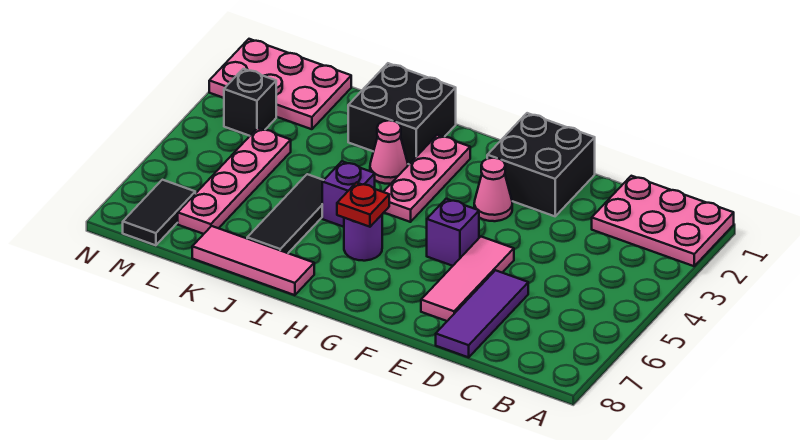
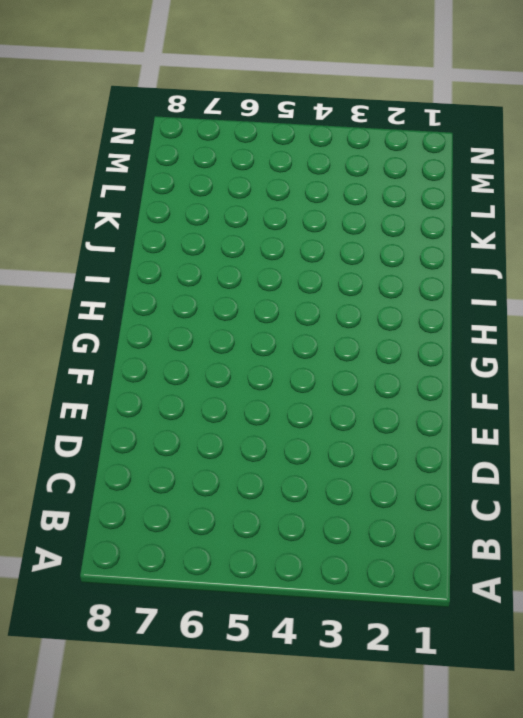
none -> pink 2x3 plate [592,176,734,266]
none -> purple 1x3 tile [436,270,528,357]
none -> black 2x2 brick [487,113,595,216]

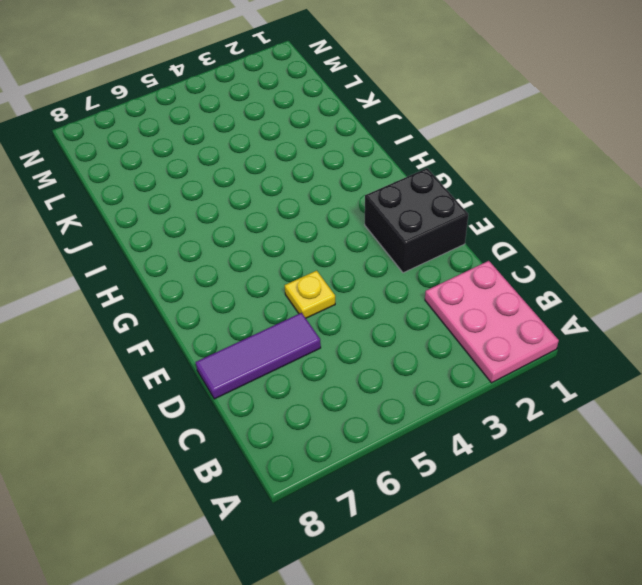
yellow 1x1 plate [285,271,335,318] -> pink 1x3 tile [421,237,514,321]
none -> pink 1x1 cone [474,158,512,221]
none -> purple 1x1 brick [427,199,479,266]
none -> pink 1x3 plate [384,135,470,222]

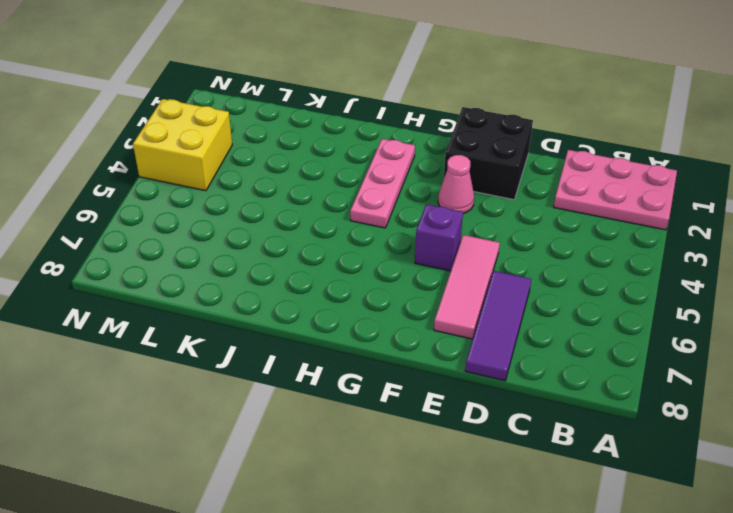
yellow 2x2 brick [133,99,232,191] -> black 1x1 brick [224,69,276,136]
none -> purple 1x1 round brick [344,215,382,261]
none -> black 2x2 brick [348,63,456,164]
none -> pink 1x1 cone [370,120,408,184]

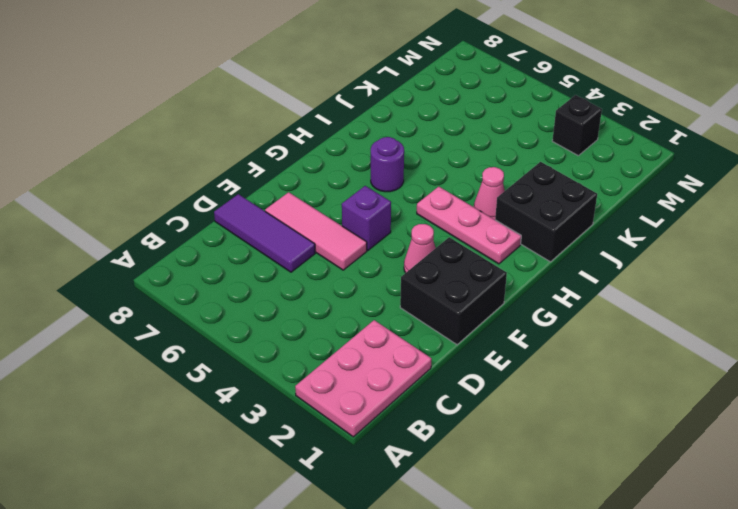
none -> purple 1x1 brick [322,161,375,227]
none -> pink 1x3 tile [192,226,314,295]
none -> black 1x3 tile [247,174,324,253]

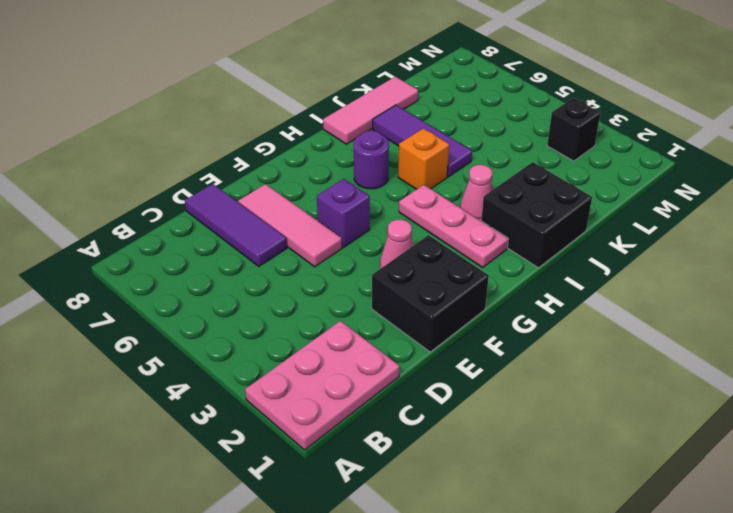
orange 1x1 brick [398,128,449,189] -> purple 1x1 brick [322,161,375,227]
purple 1x3 tile [373,105,472,177] -> black 1x3 tile [247,174,324,253]
none -> pink 2x3 plate [209,39,351,129]
none -> pink 1x4 plate [178,128,291,234]
none -> black 1x2 tile [123,180,195,245]

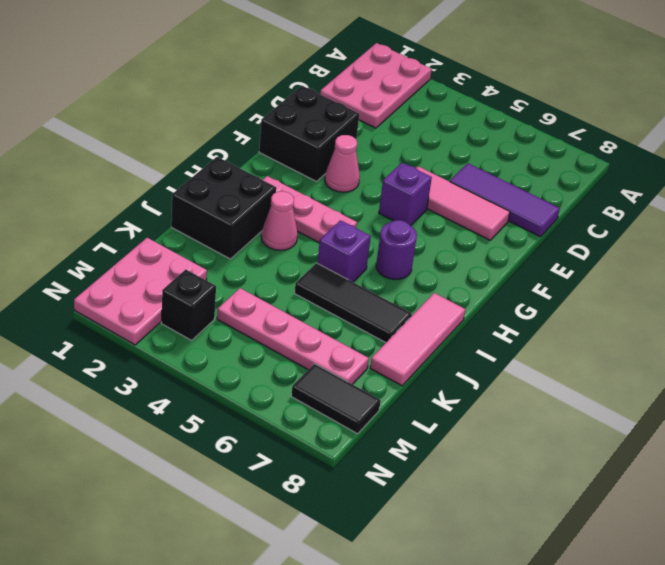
none -> red 1x1 plate [337,182,389,227]

